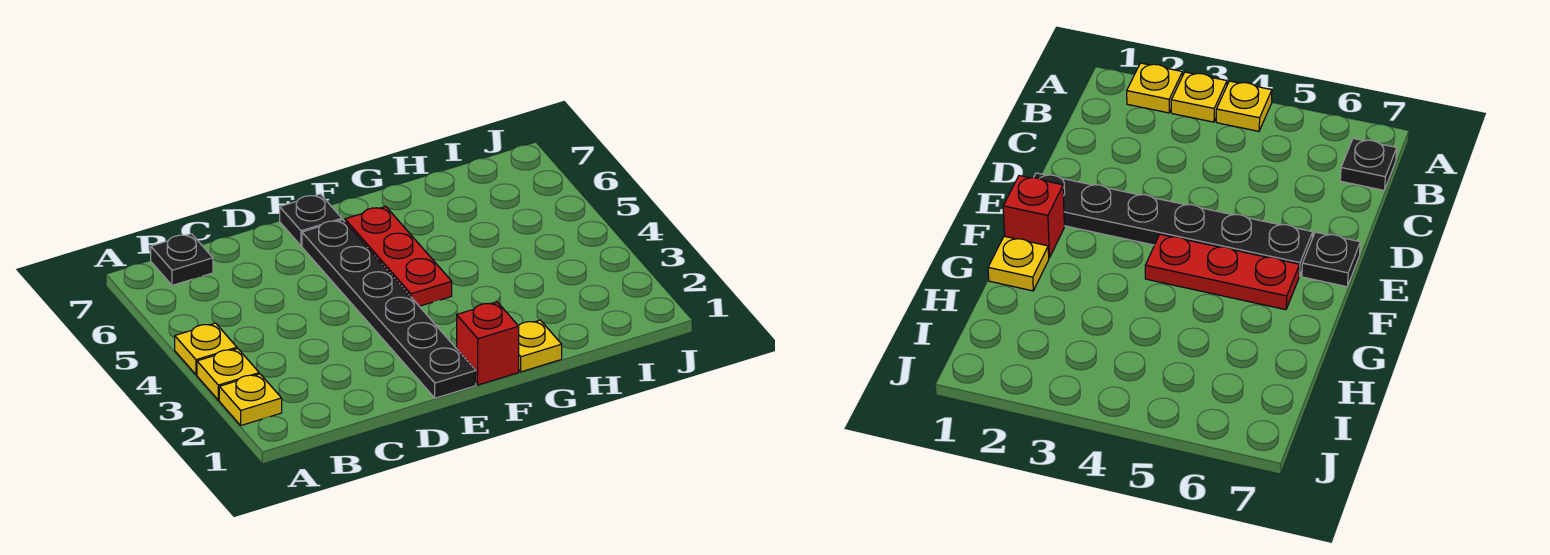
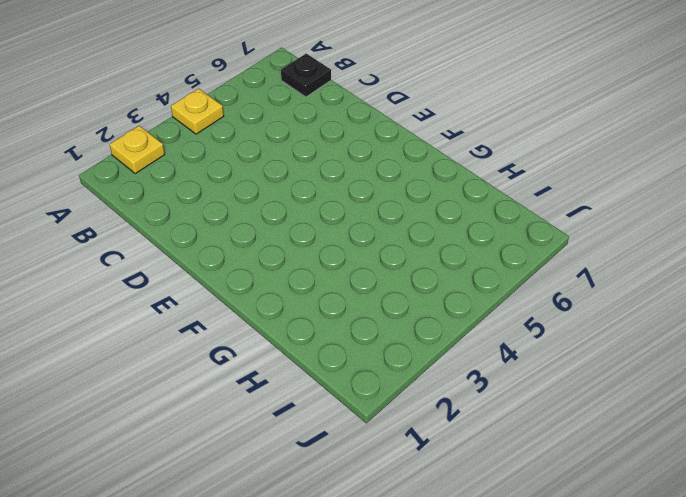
none -> yellow 1x1 plate [197,349,259,400]
none -> black 1x6 plate [302,220,476,398]

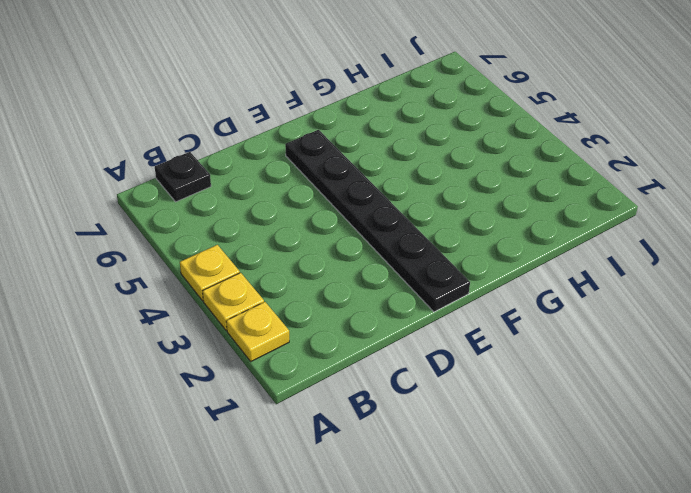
none -> black 1x1 plate [280,194,342,246]
none -> red 1x1 brick [457,302,519,385]

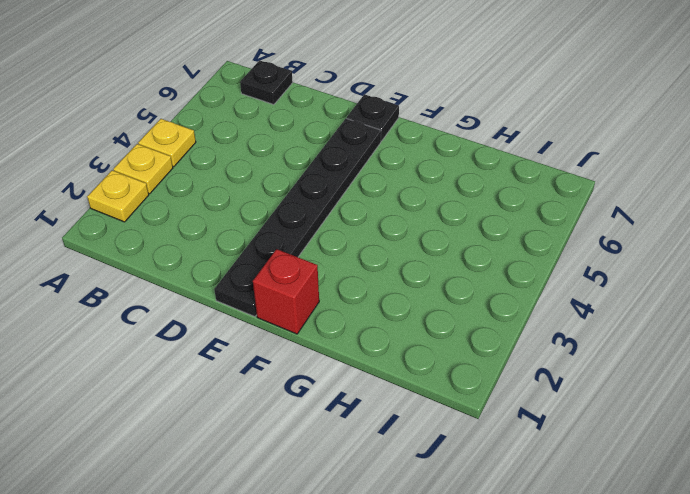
none -> red 1x3 plate [345,206,452,306]
none -> yellow 1x1 plate [518,320,562,372]

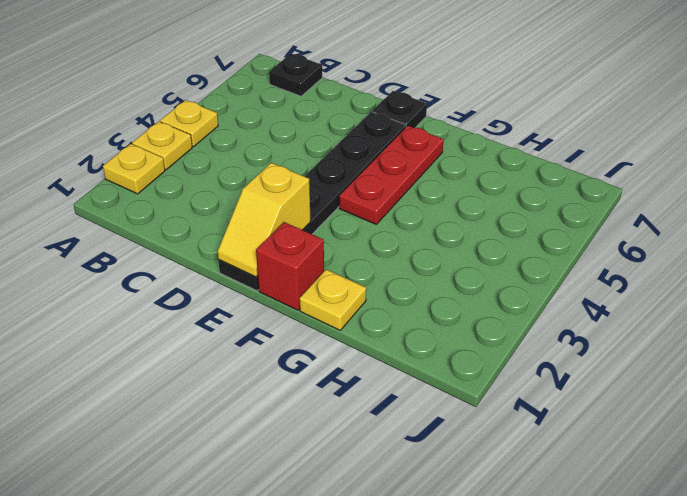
yellow 1x2 slope [218,163,311,277] -> none

